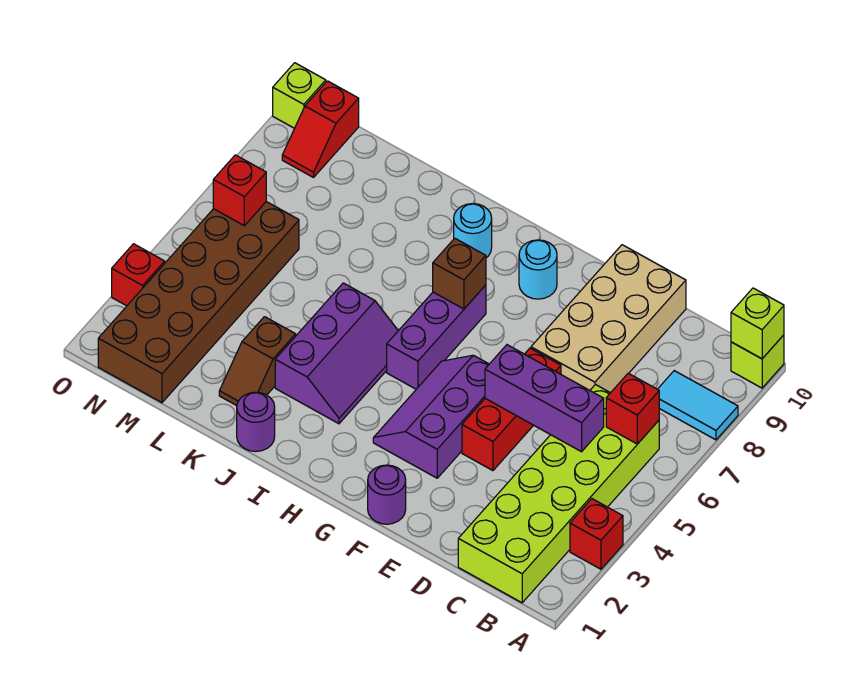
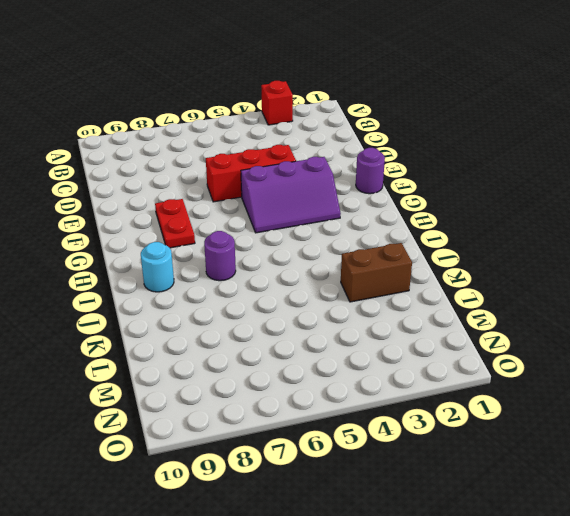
red 1x2 plate [155,199,195,248] -> none
purple 1x1 round brick [204,231,236,281] -> purple 1x1 round brick moved to [237,392,275,452]
brown 1x2 brick [341,243,412,302] -> brown 1x2 slope [219,317,296,406]
none -> cyan 1x2 tile [658,371,738,440]
none -> lime 1x1 brick [731,335,784,388]
none -> lime 2x6 brick [458,385,659,603]

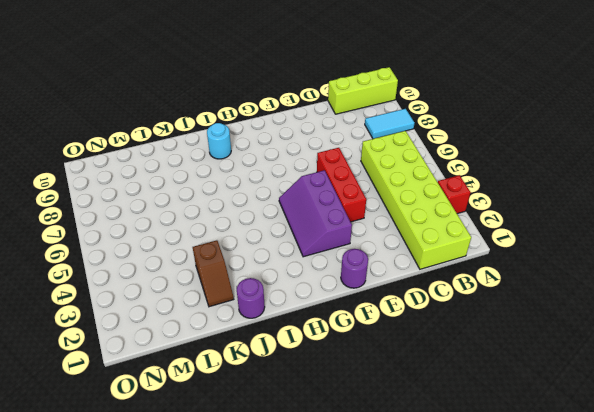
lime 1x3 brick [328,67,398,114] -> lime 1x1 brick [731,335,784,388]
none -> tan 2x4 brick [531,245,686,393]
none -> cyan 1x1 round brick [519,240,557,299]
none -> purple 1x3 brick [387,285,486,389]

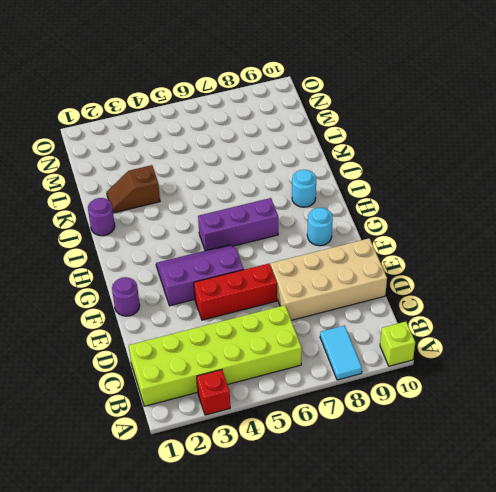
none -> purple 2x3 slope [275,283,398,424]
none -> brown 2x6 brick [98,202,299,403]
none -> red 1x2 slope [282,81,359,178]

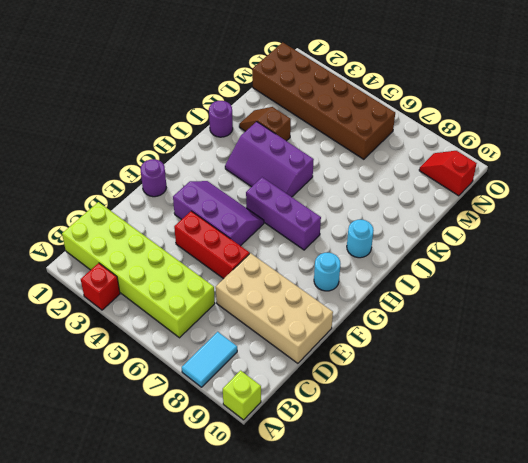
none -> red 1x1 brick [112,244,165,306]
none -> lime 1x1 brick [273,63,326,128]
none -> lime 1x1 brick [731,288,784,359]

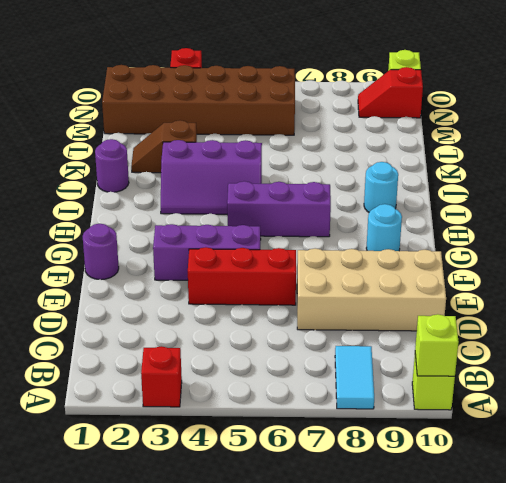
none -> lime 2x6 brick [458,385,659,603]
none -> red 1x1 brick [606,373,659,444]
none -> purple 1x3 brick [485,345,604,452]

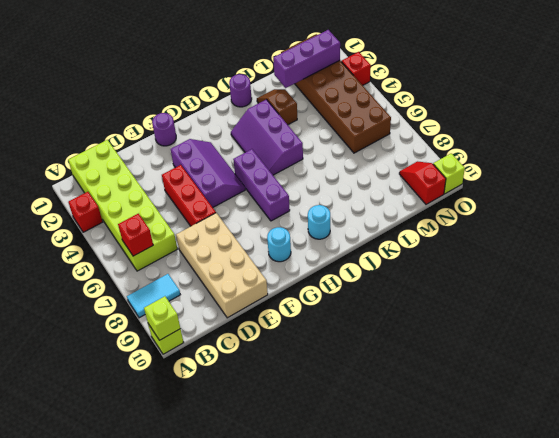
purple 1x3 brick [273,30,340,88] -> purple 1x3 brick moved to [485,345,604,452]
none -> brown 1x1 brick [433,238,486,309]
none -> red 1x1 brick [213,155,266,226]

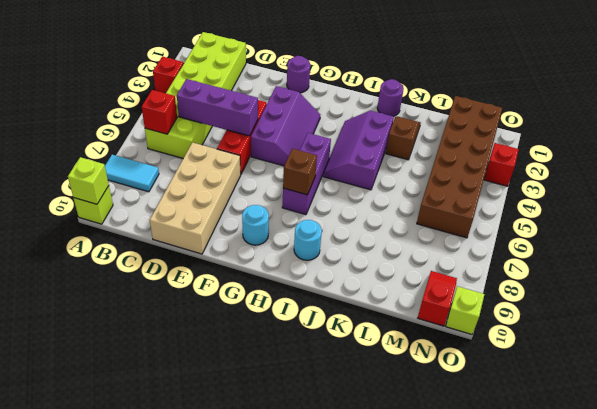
none -> red 1x1 brick [213,155,266,226]

